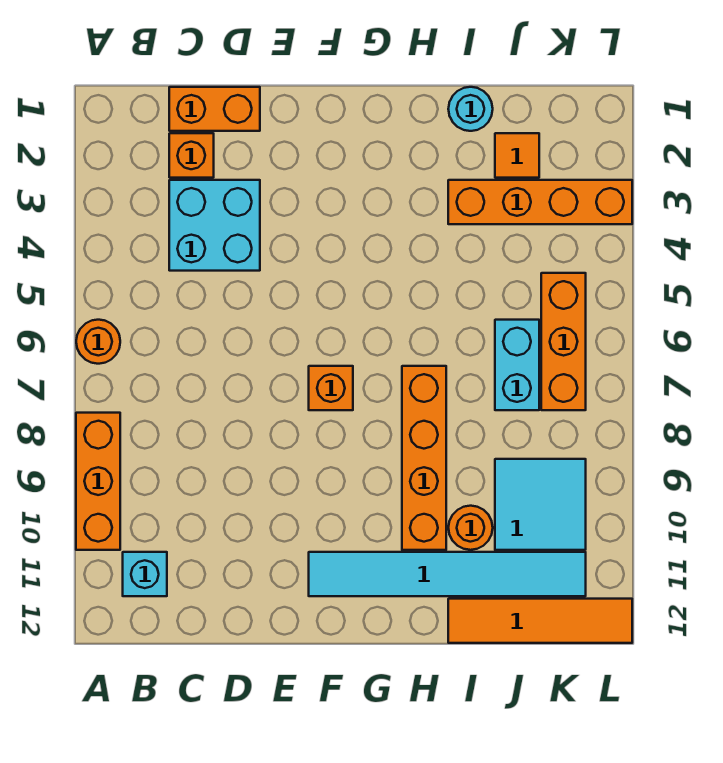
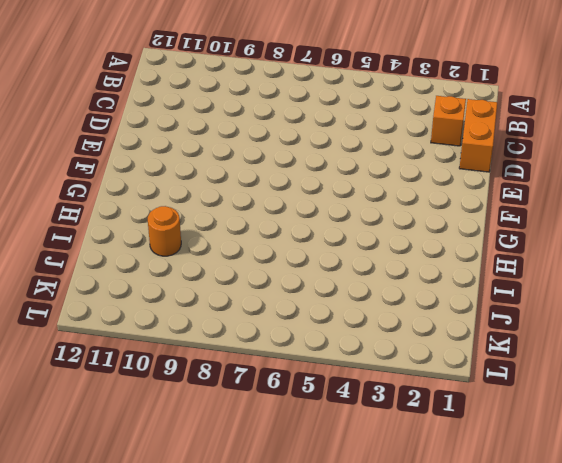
none -> orange 1x1 round brick [76,320,120,364]
none -> orange 1x3 brick [76,413,120,550]
none -> cyan 1x1 brick [123,552,167,596]

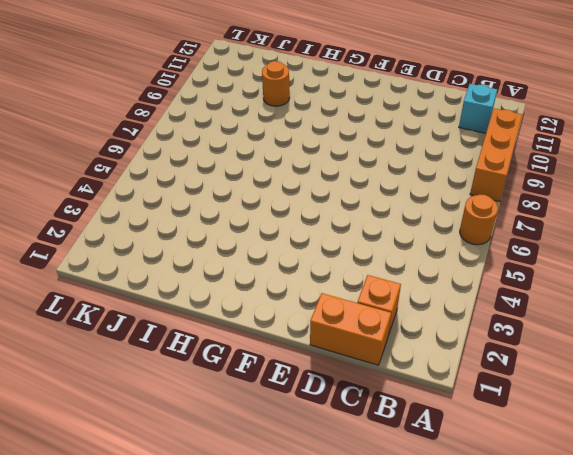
none -> cyan 2x2 brick [169,180,260,271]
none -> orange 1x1 brick [309,366,353,410]
none -> cyan 1x6 tile [309,552,586,596]

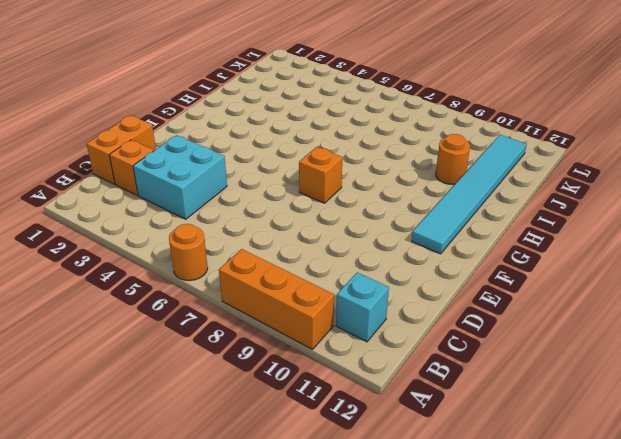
none -> orange 1x4 brick [402,366,446,550]
none -> cyan 1x1 round brick [448,87,493,131]
none -> orange 1x4 brick [448,180,632,224]

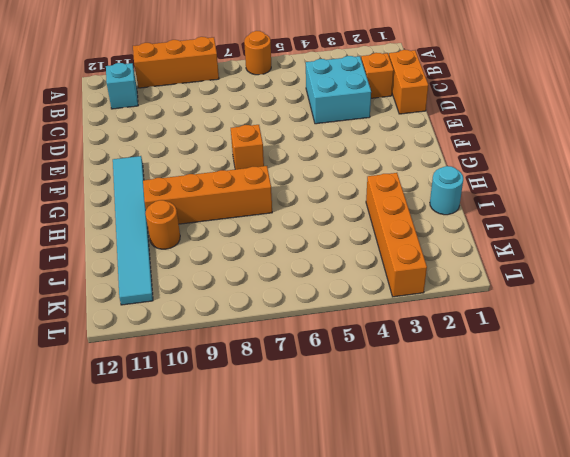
none -> orange 1x4 tile [448,599,632,643]
none -> orange 1x1 tile [495,133,539,178]
none -> cyan 1x2 brick [495,320,539,410]

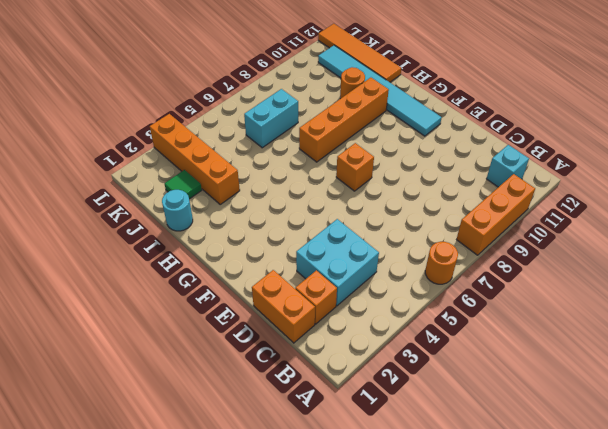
green 1x1 tile [165,170,202,199] -> orange 1x1 tile [495,133,539,178]
none -> cyan 2x2 tile [495,459,586,550]
none -> orange 1x3 brick [541,273,586,410]

